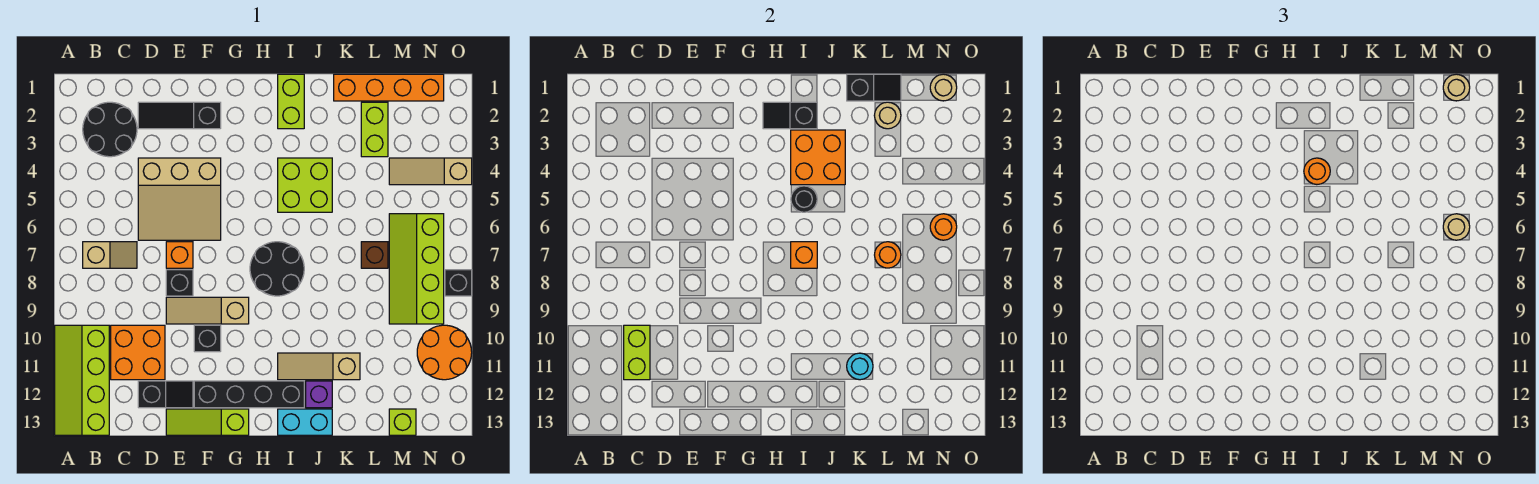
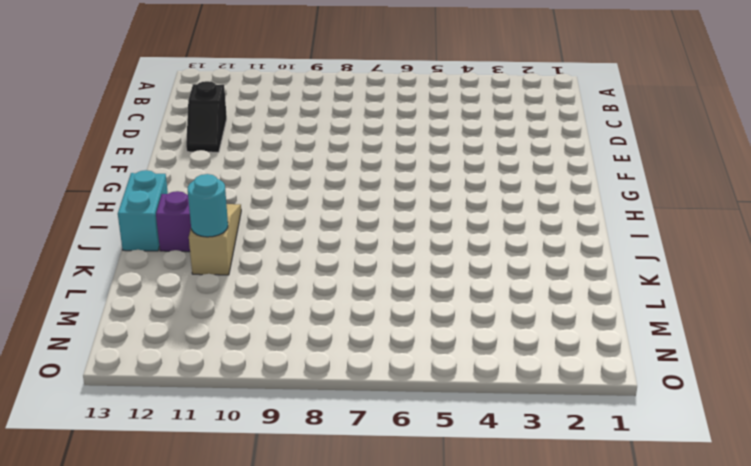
none -> lime 2x4 slope [55,325,109,435]
none -> black 2x2 round brick [83,102,137,157]
none -> tan 1x2 slope [83,242,137,268]
none -> orange 2x2 brick [111,325,165,380]

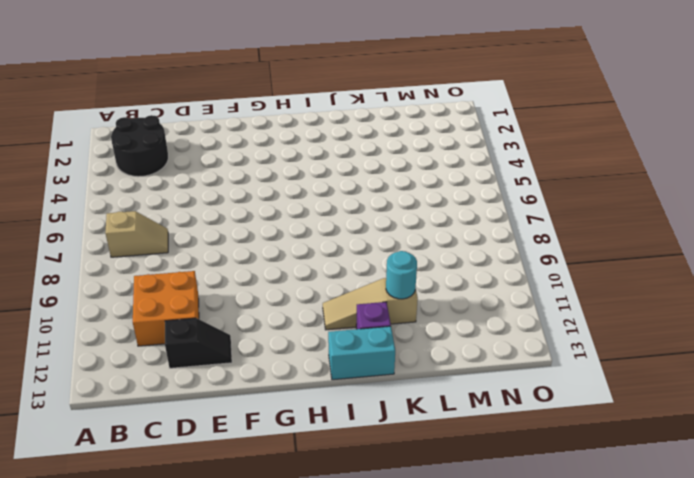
none -> lime 2x4 slope [55,325,109,435]
none -> black 1x3 slope [138,102,221,129]
none -> tan 3x3 slope [138,158,221,240]
none -> orange 1x1 brick [166,242,193,268]

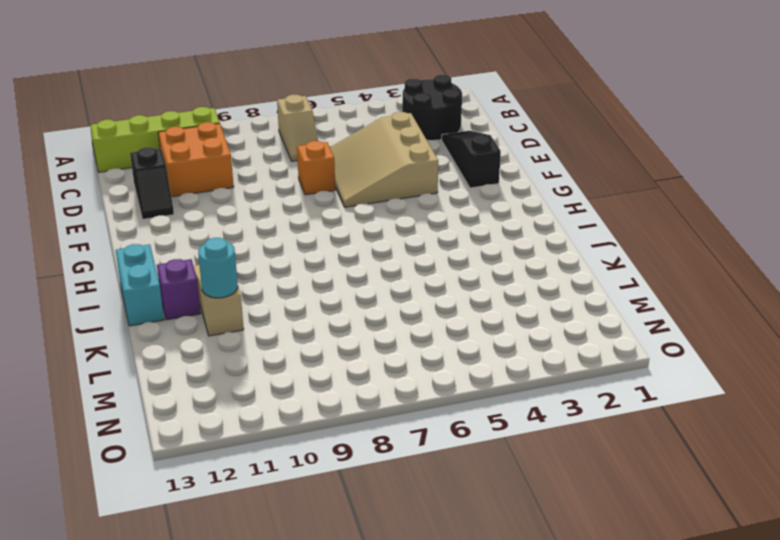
none -> black 1x1 brick [166,270,193,296]
none -> tan 1x3 slope [166,297,249,324]
none -> lime 1x3 slope [166,409,249,435]
none -> black 1x1 brick [194,325,221,352]

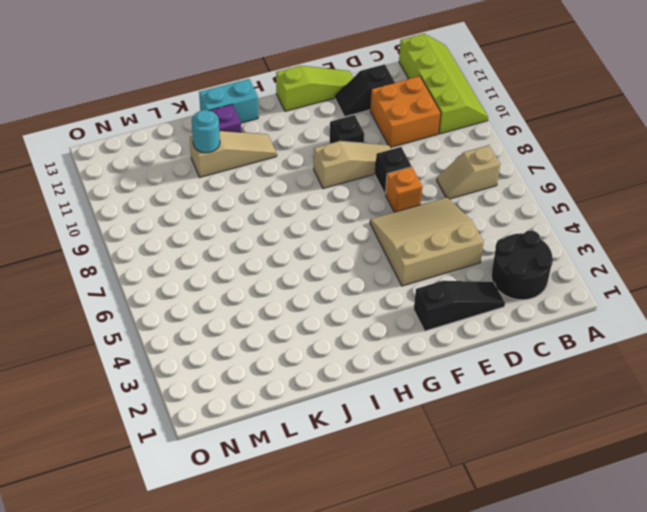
none -> black 1x4 brick [194,381,304,408]
none -> black 2x2 round brick [250,242,304,296]
none -> lime 1x2 brick [278,74,304,129]
none -> lime 2x2 brick [278,158,332,212]

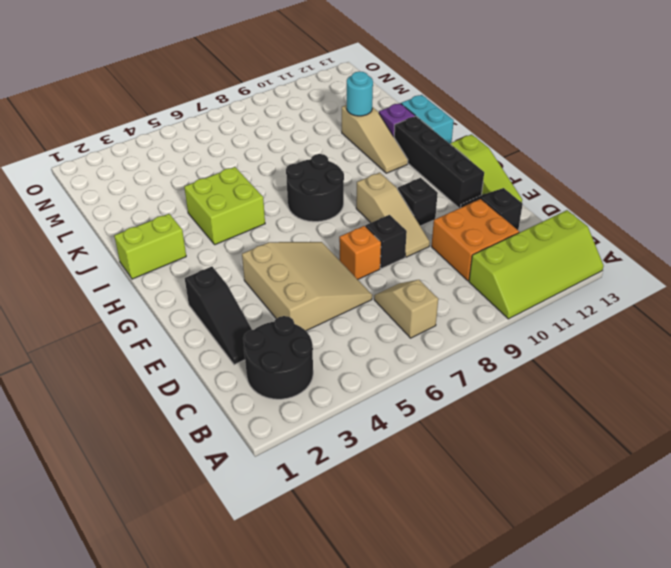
none -> orange 1x4 brick [334,74,444,101]
none -> lime 1x2 brick [361,102,388,157]
none -> brown 1x1 brick [361,242,388,268]
none -> tan 1x3 slope [389,158,472,185]

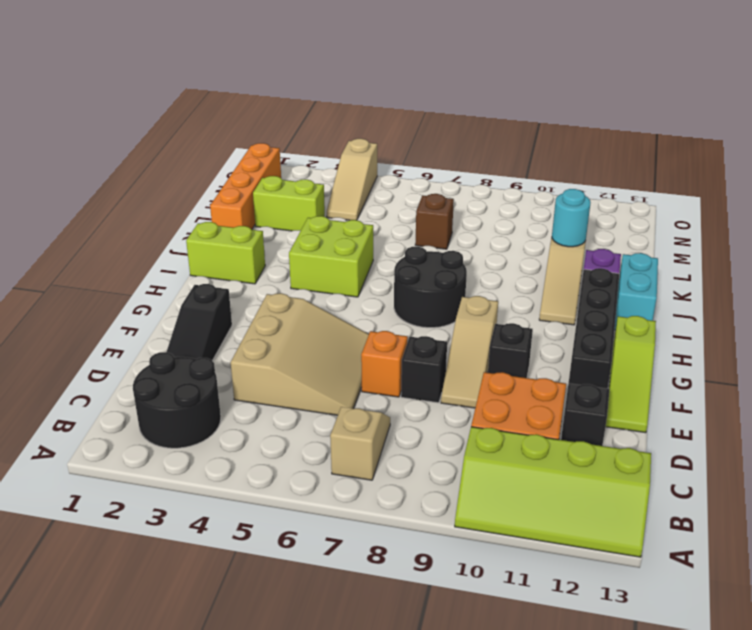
none -> lime 2x4 slope [389,214,444,324]
none -> lime 1x1 brick [389,409,416,435]
none -> orange 2x2 round brick [417,325,472,380]
none -> black 1x1 brick [445,270,472,296]

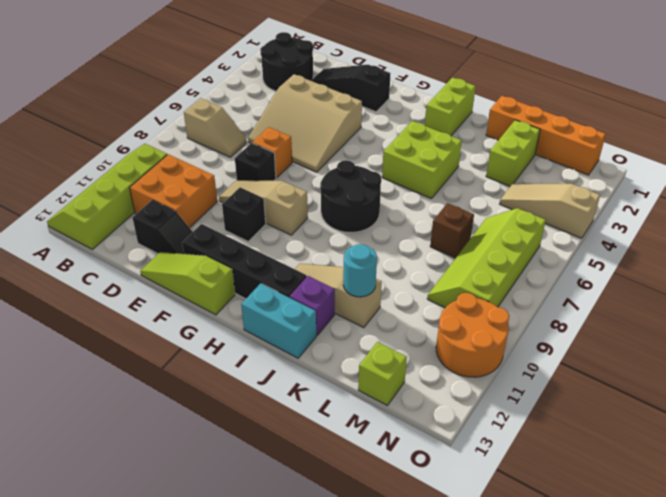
none -> black 1x1 brick [445,270,472,296]
none -> lime 1x2 brick [624,325,650,380]
none -> black 1x2 slope [763,102,817,129]
none -> orange 2x2 brick [791,130,845,185]

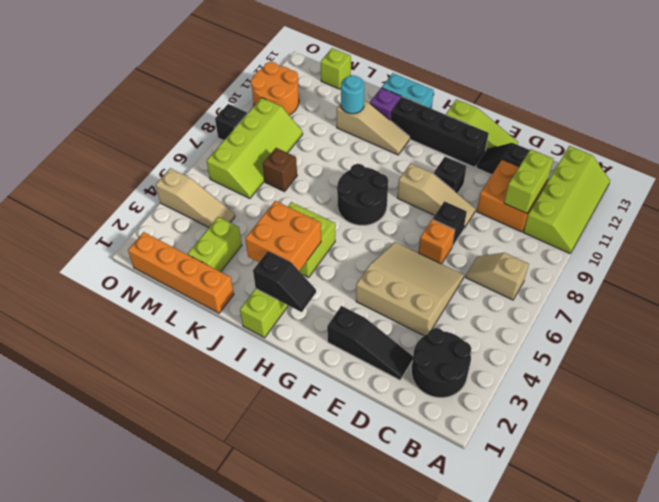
none -> black 1x1 round brick [791,186,817,212]
none -> orange 1x1 brick [791,242,817,268]
none -> black 1x2 slope [847,74,901,101]
none -> tan 1x1 round brick [874,102,901,129]

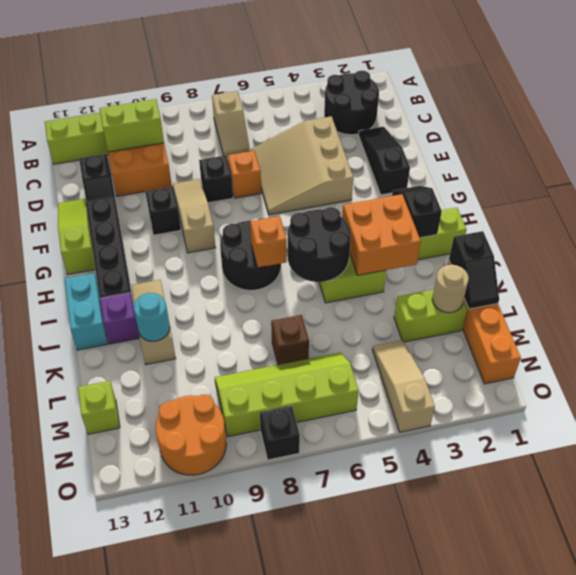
black 2x2 round brick [288,207,351,282] -> black 1x1 round brick [791,186,817,212]
none -> orange 1x1 round brick [875,242,901,268]
none -> tan 1x1 round brick [930,74,957,101]
none -> orange 1x1 round brick [930,214,957,240]
none -> orange 1x1 round brick [1304,158,1330,184]

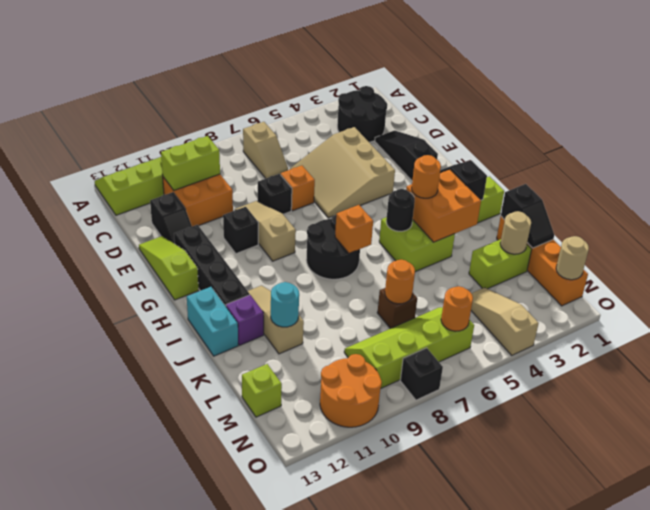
none -> tan 1x1 round brick [1443,74,1470,101]
none -> tan 1x1 round brick [1443,214,1470,240]

